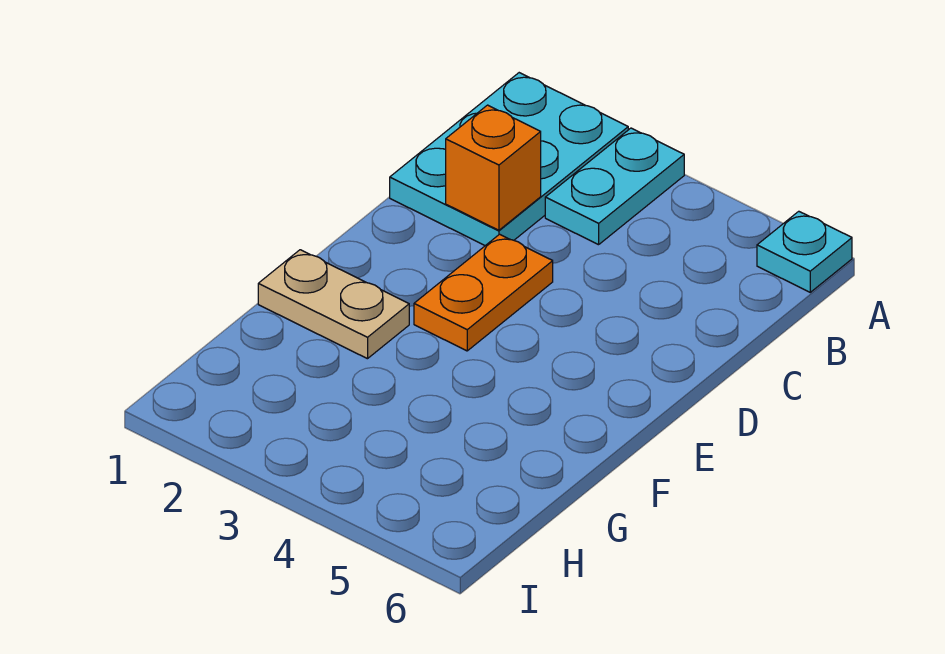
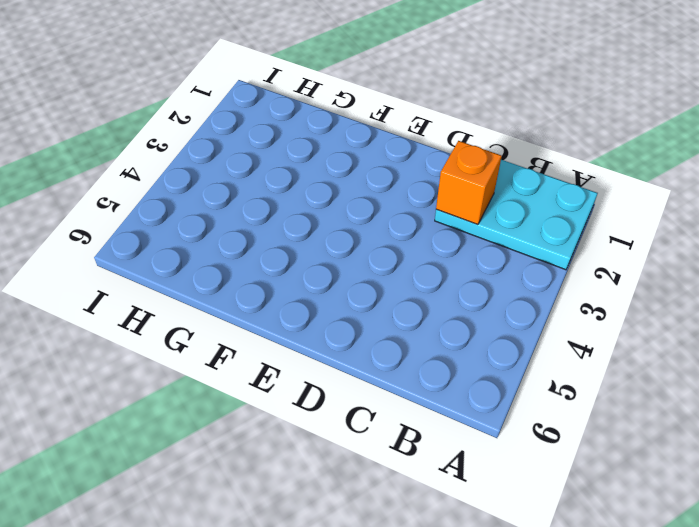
none -> cyan 1x2 plate [545,128,684,245]
none -> cyan 1x1 plate [757,211,852,292]

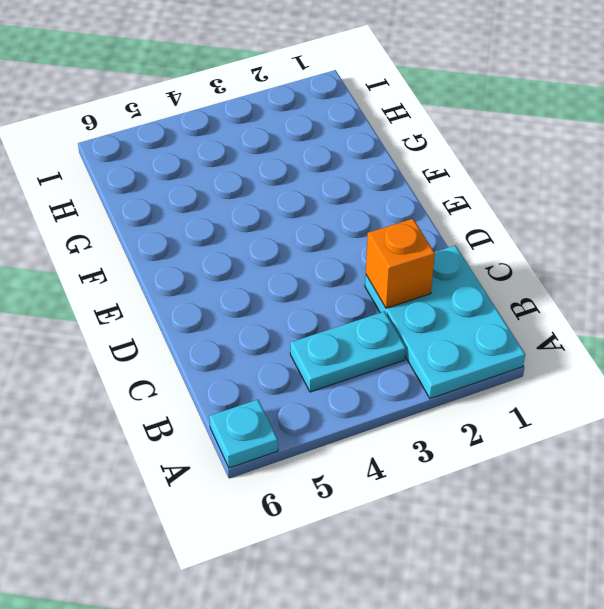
cyan 1x2 plate [290,312,406,392] -> cyan 1x2 plate turned to [545,128,684,245]
none -> orange 1x2 plate [414,234,553,351]
none -> tan 1x2 plate [258,250,409,359]

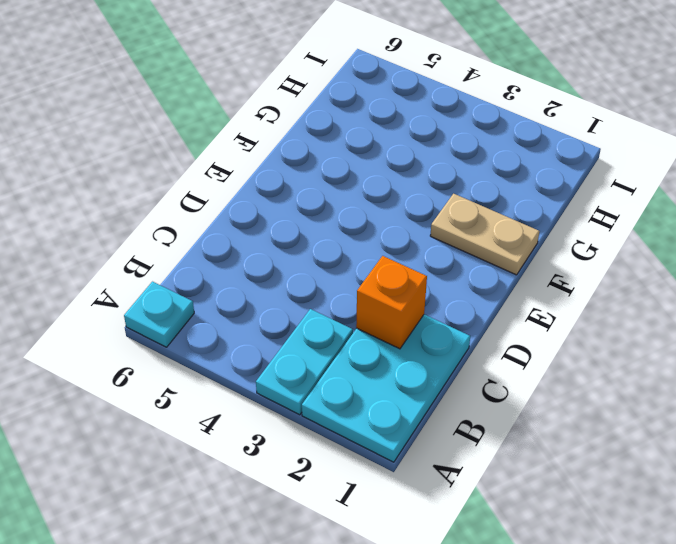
none -> orange 1x2 plate [414,234,553,351]

